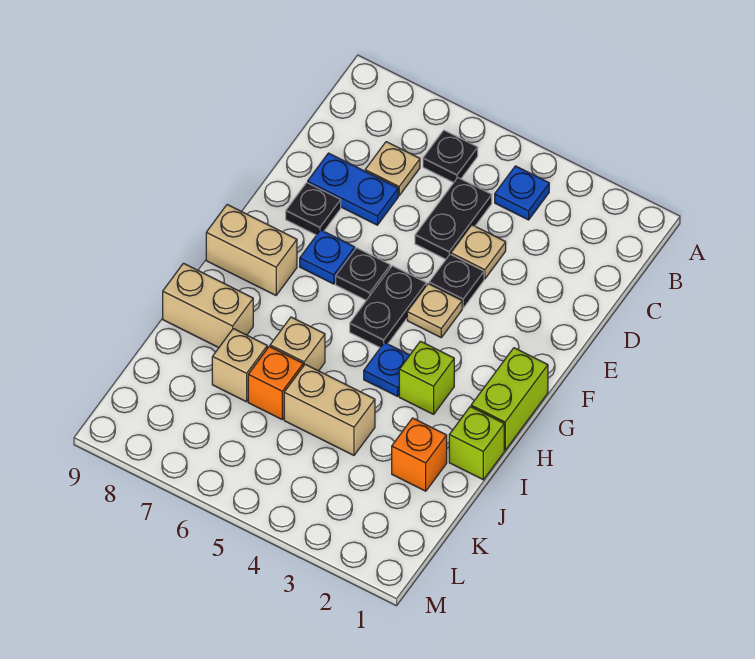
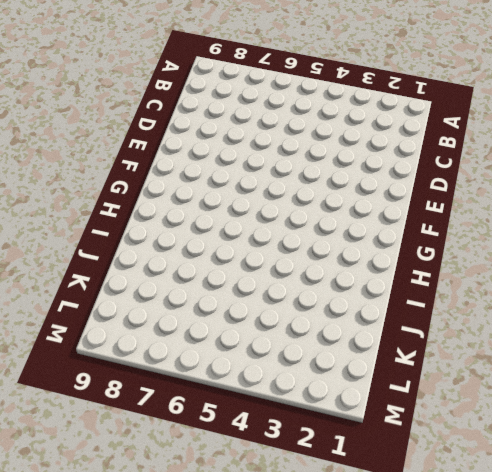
none -> blue 1x1 plate [495,166,549,220]
none -> black 1x1 plate [423,130,478,183]
none -> black 1x2 plate [415,178,492,259]

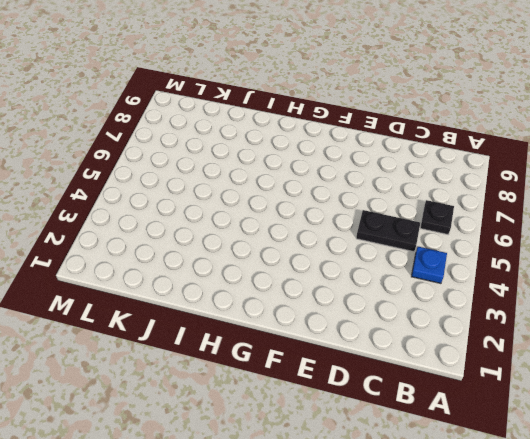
none -> tan 1x1 plate [365,142,420,196]
none -> tan 1x1 plate [451,225,506,279]
none -> blue 1x2 plate [308,153,398,225]

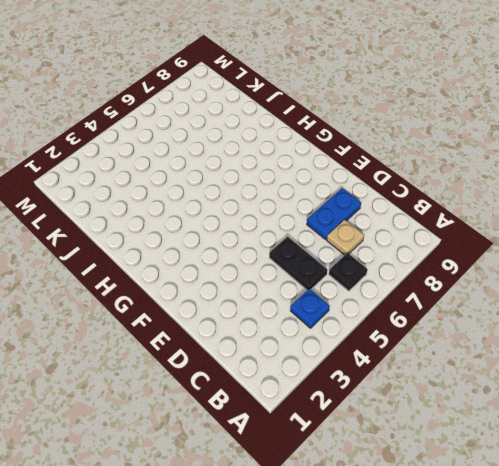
none -> tan 1x1 plate [451,225,506,279]
none -> black 1x1 plate [429,254,484,308]
none -> black 1x1 plate [286,183,341,235]

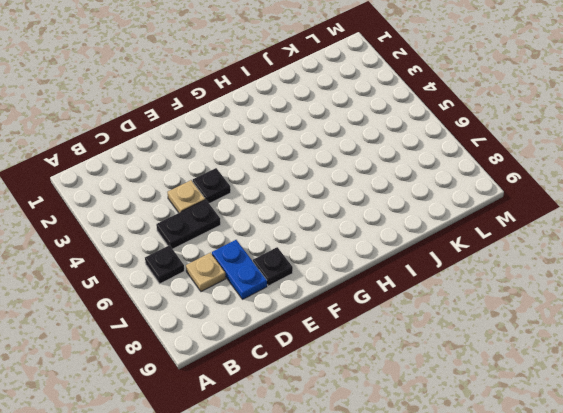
none -> blue 1x1 plate [495,166,549,220]
none -> tan 1x1 plate [407,284,462,337]
none -> black 1x2 plate [350,266,426,348]

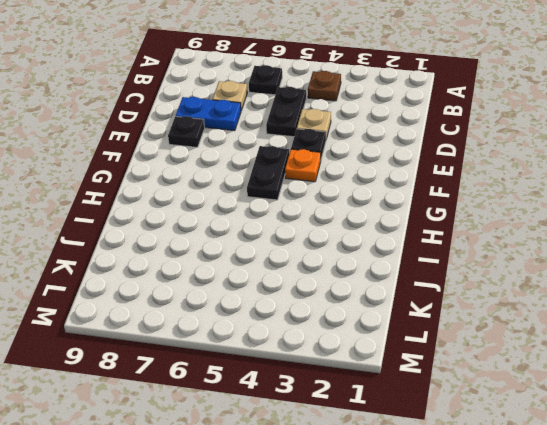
brown 1x1 plate [308,71,341,101] -> blue 1x1 plate [495,166,549,220]
orange 1x1 plate [285,149,321,182] -> tan 1x1 plate [407,284,462,337]
none -> black 1x1 plate [336,248,390,300]
none -> blue 1x1 plate [300,230,355,284]
none -> lime 1x2 brick [471,348,548,450]

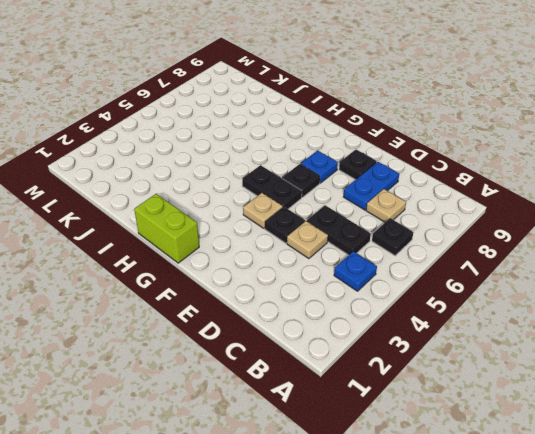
none -> tan 1x2 brick [206,205,297,295]
none -> lime 1x1 brick [399,341,454,414]
none -> blue 1x1 plate [364,343,410,396]

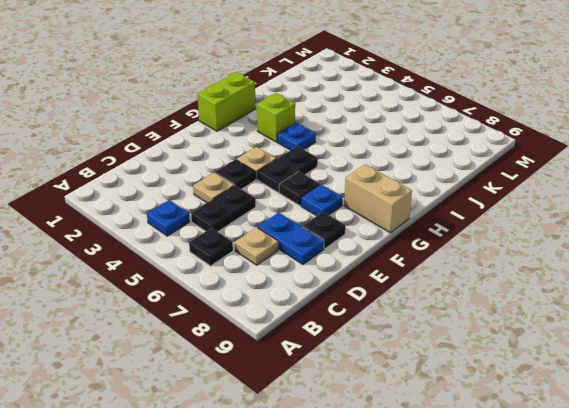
none -> lime 1x1 brick [449,407,504,480]
none -> tan 1x1 brick [270,317,325,371]
none -> tan 1x2 brick [163,263,253,348]

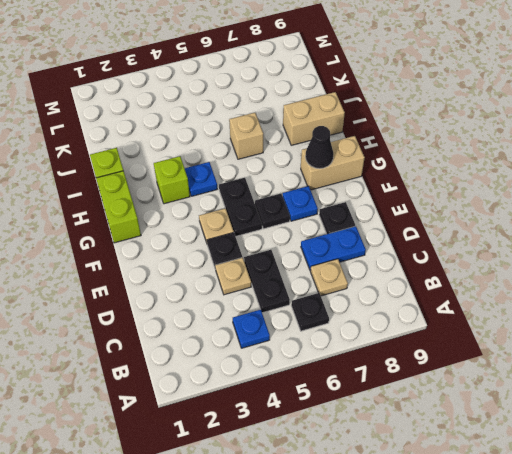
black 1x1 cone [305,126,334,169] -> none
none -> orange 1x1 brick [392,418,447,491]
none -> tan 1x2 brick [284,364,375,455]
none -> orange 1x1 brick [248,347,303,419]

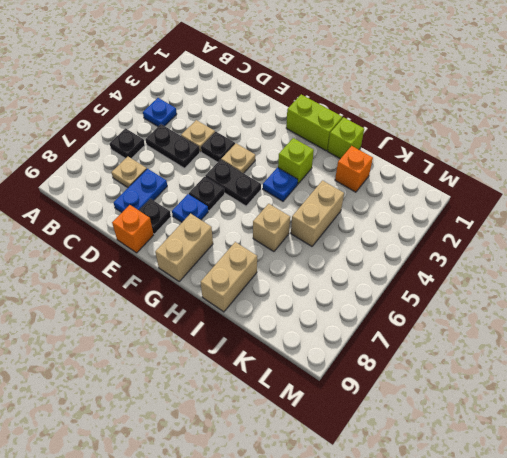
orange 1x1 brick [112,205,154,253] -> orange 1x1 brick moved to [248,347,303,419]
none -> tan 1x1 brick [212,329,267,402]

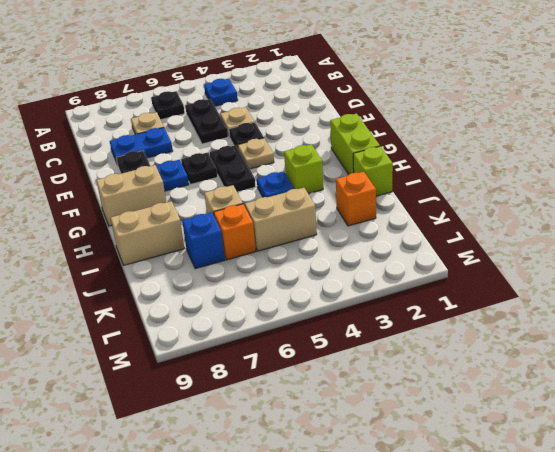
blue 1x1 brick [182,212,225,269] -> tan 1x1 brick [212,329,267,402]

